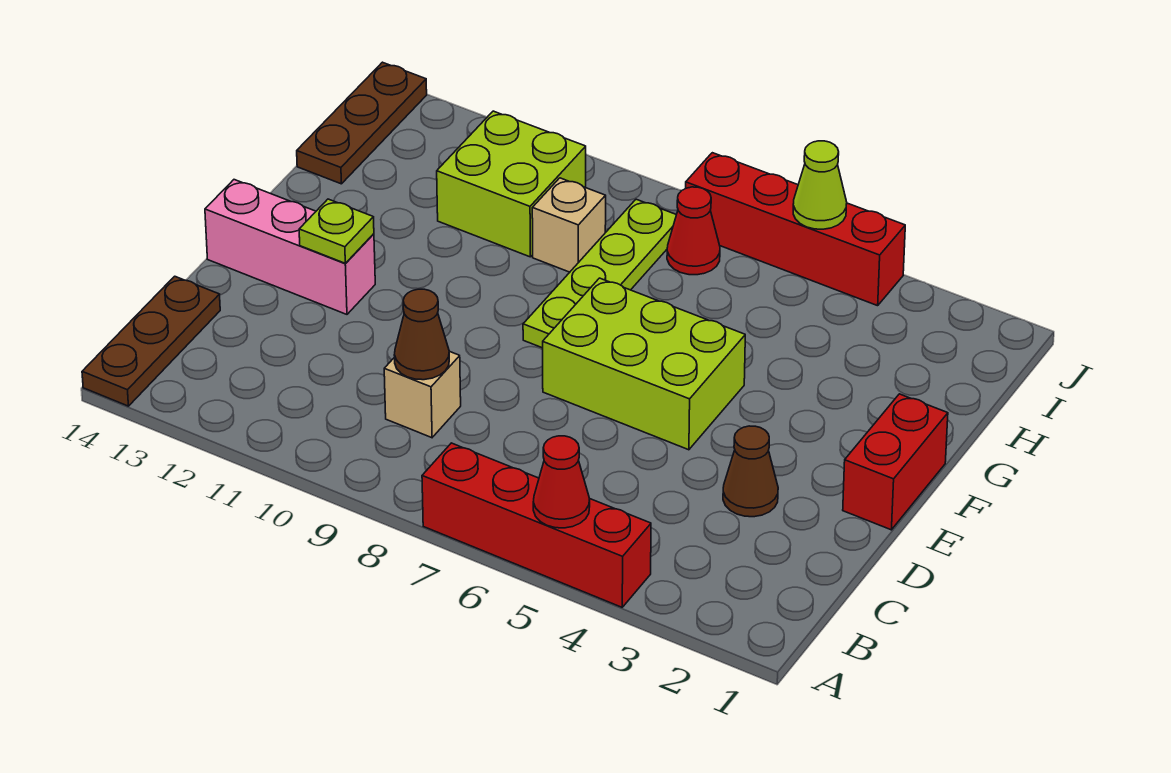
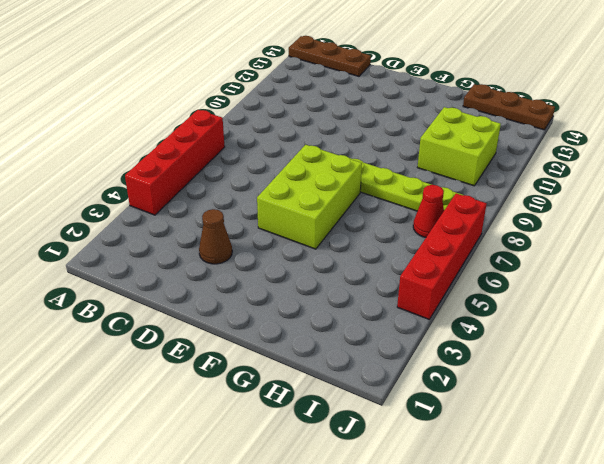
none -> tan 1x1 brick [384,351,461,438]
none -> red 1x2 brick [843,394,948,530]
none -> pink 1x3 brick [205,180,375,314]

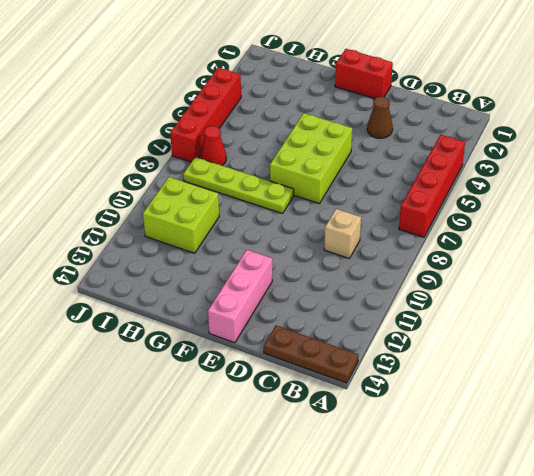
none -> tan 1x1 brick [532,178,606,272]
none -> brown 1x3 plate [297,62,427,184]
none -> red 1x1 cone [533,436,590,528]

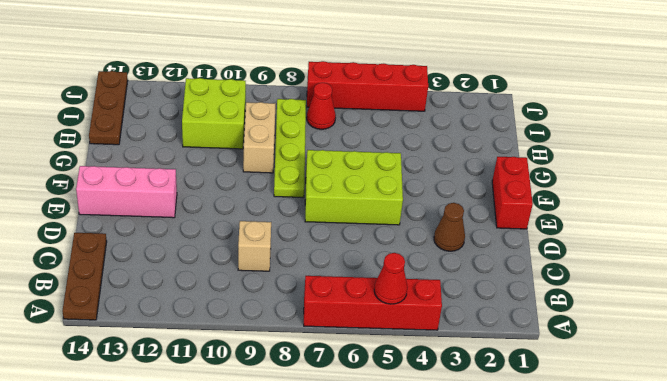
tan 1x2 brick [243,102,275,173] -> tan 1x1 brick [532,178,606,272]
none -> brown 1x1 cone [394,289,449,380]
none -> lime 1x1 plate [299,199,374,263]
none -> lime 1x1 cone [793,141,847,229]

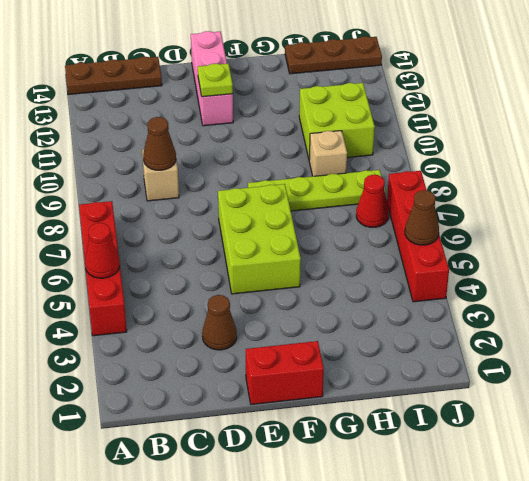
brown 1x1 cone [405,190,439,245] -> lime 1x1 cone [793,141,847,229]

